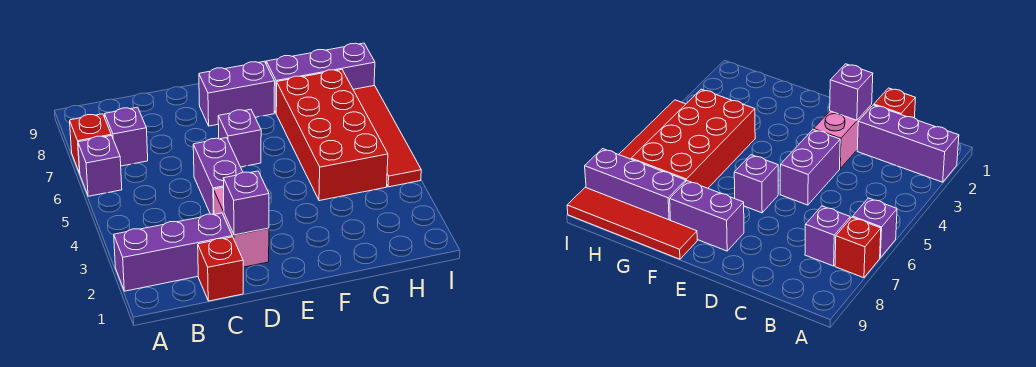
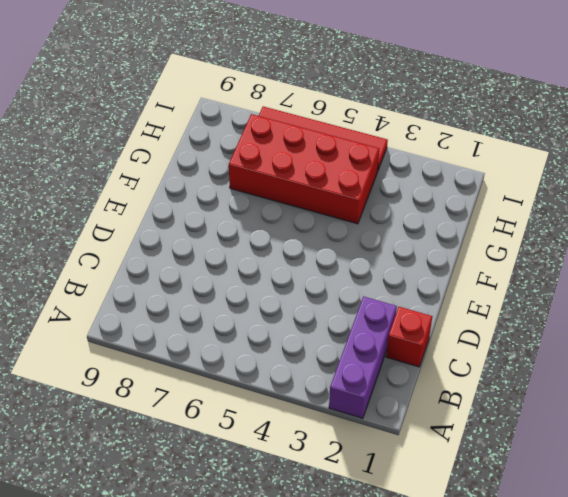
none -> purple 1x1 brick [78,136,122,196]
none -> red 1x1 brick [70,114,111,173]
none -> purple 1x1 brick [105,107,148,166]

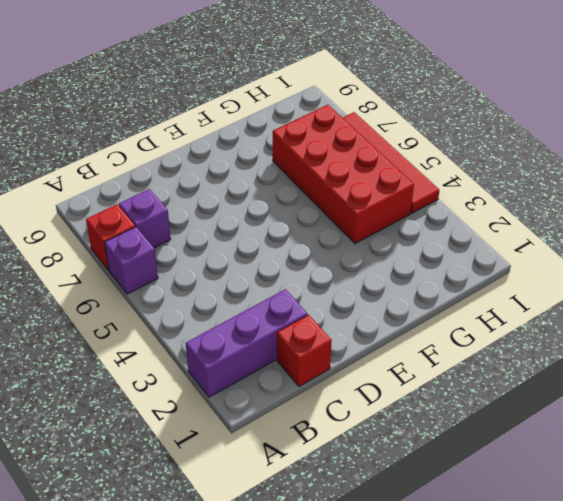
none -> pink 1x2 brick [214,187,269,267]
none -> purple 1x2 brick [193,138,243,215]
none -> purple 1x1 brick [218,109,261,167]

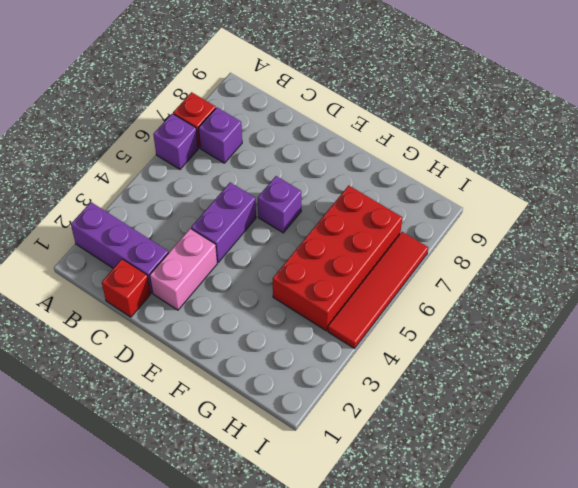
none -> purple 1x2 brick [199,61,275,126]
none -> red 1x4 tile [567,187,697,259]
none -> purple 1x3 brick [266,43,375,113]

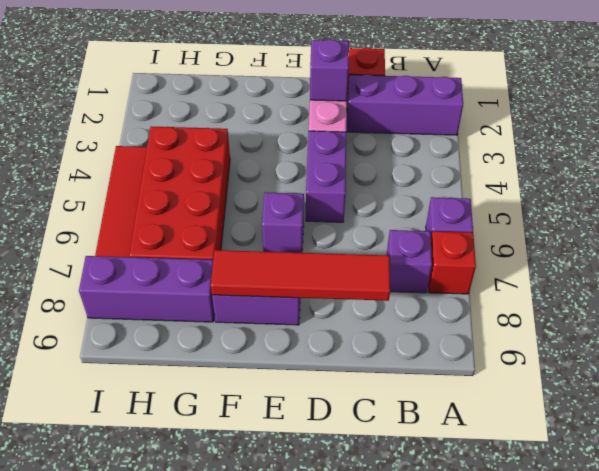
red 1x4 tile [211,250,390,301] -> red 1x4 tile moved to [567,187,697,259]

